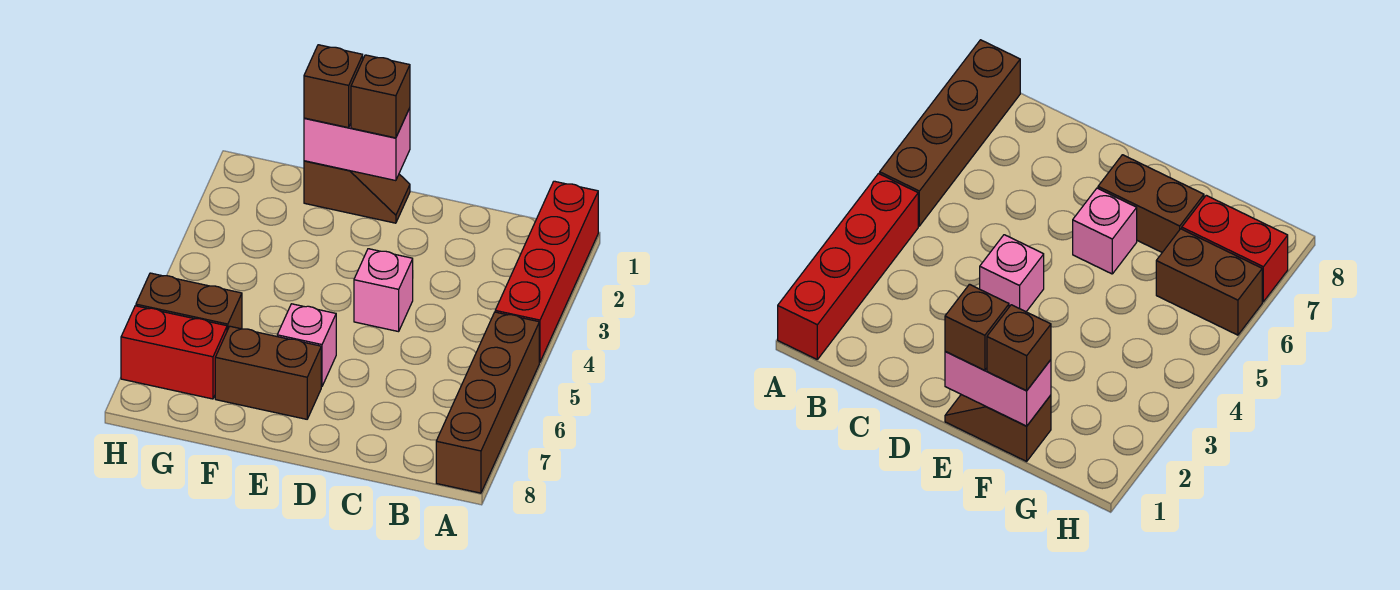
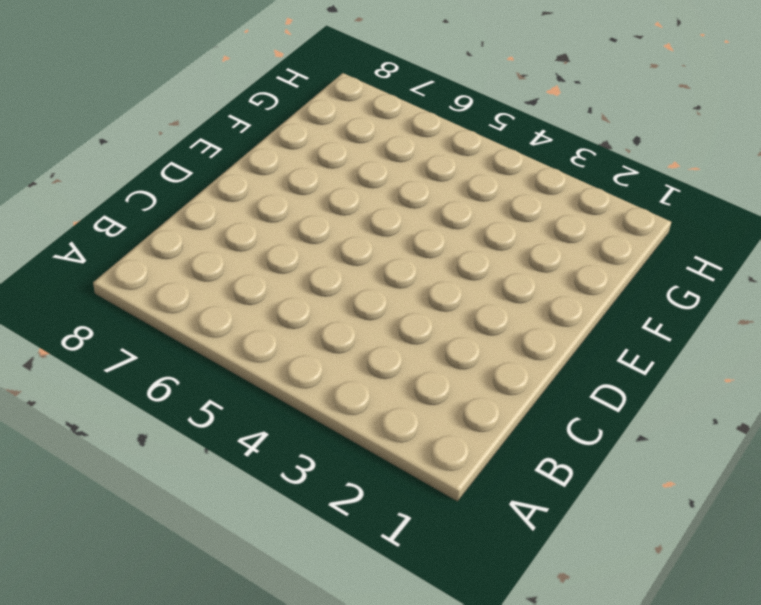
none -> red 1x4 brick [495,181,598,362]
none -> brown 1x4 brick [436,312,539,493]

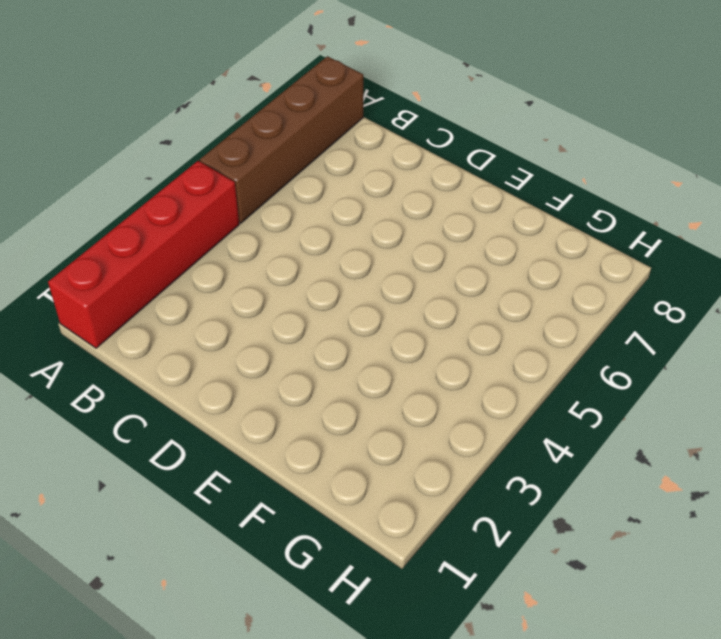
none -> pink 1x1 brick [354,249,413,332]
none -> brown 1x2 slope [304,161,410,223]

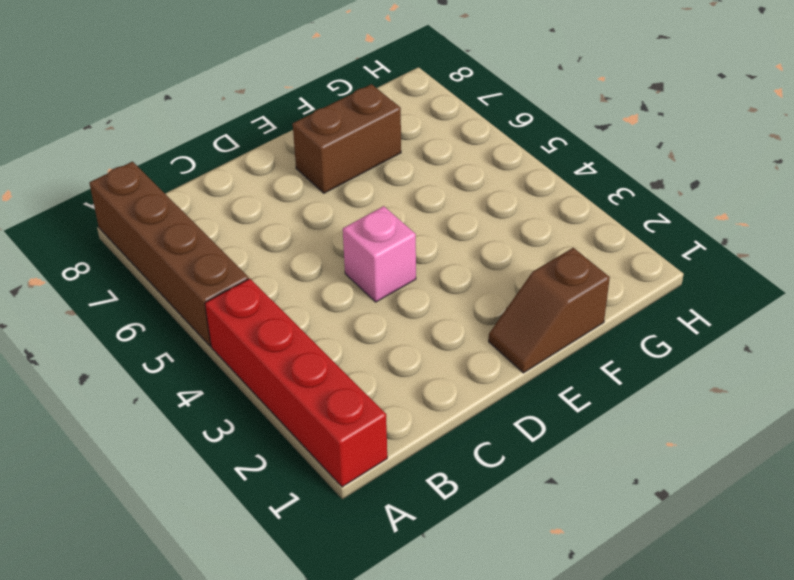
none -> pink 1x1 brick [277,304,336,387]
none -> brown 1x2 brick [136,273,242,330]

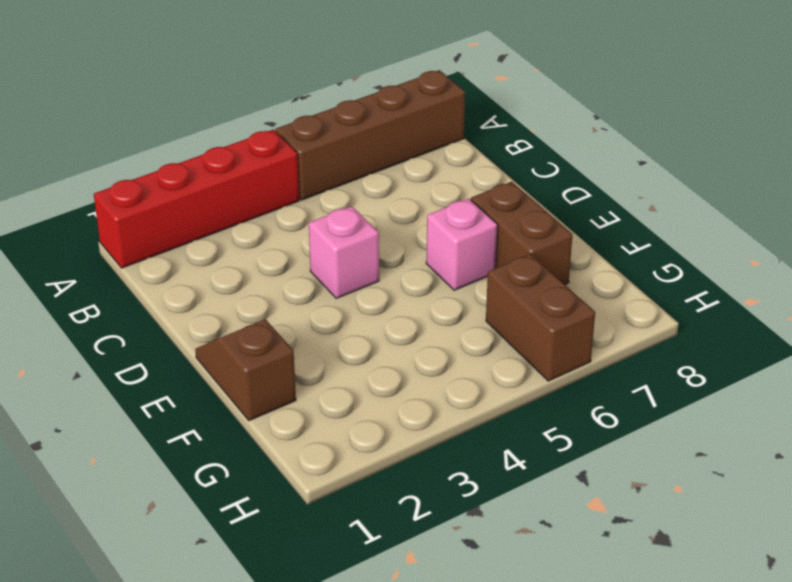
none -> red 1x2 brick [121,306,227,399]
none -> pink 1x2 brick [304,108,410,181]

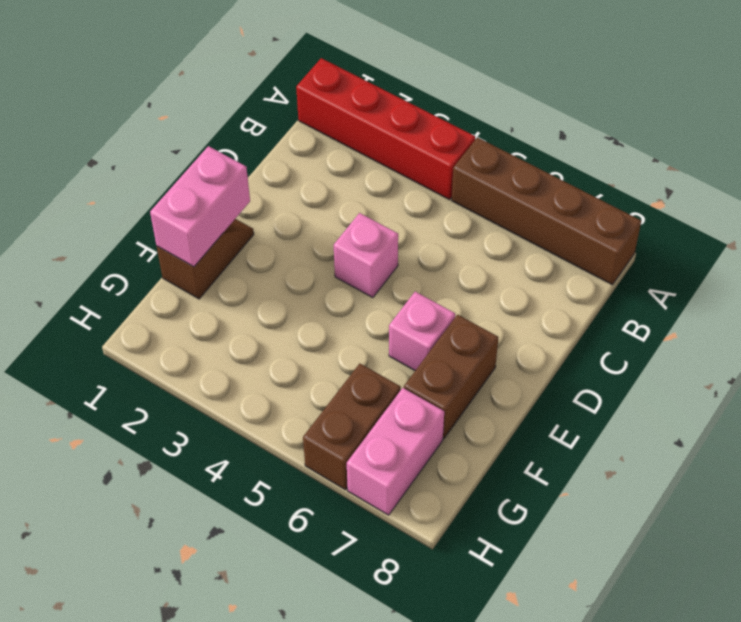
pink 1x2 brick [347,388,444,515] -> red 1x2 brick [121,306,227,399]
none -> brown 1x1 brick [351,55,410,138]
none -> brown 1x1 brick [304,45,363,128]

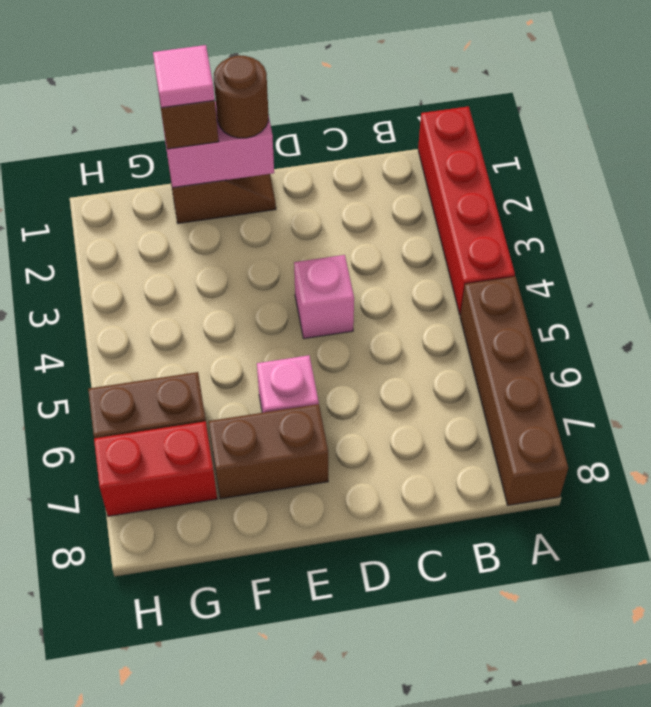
brown 1x1 round brick [214,55,269,138] -> brown 1x1 brick [351,55,410,138]
pink 1x1 tile [153,45,215,108] -> none

